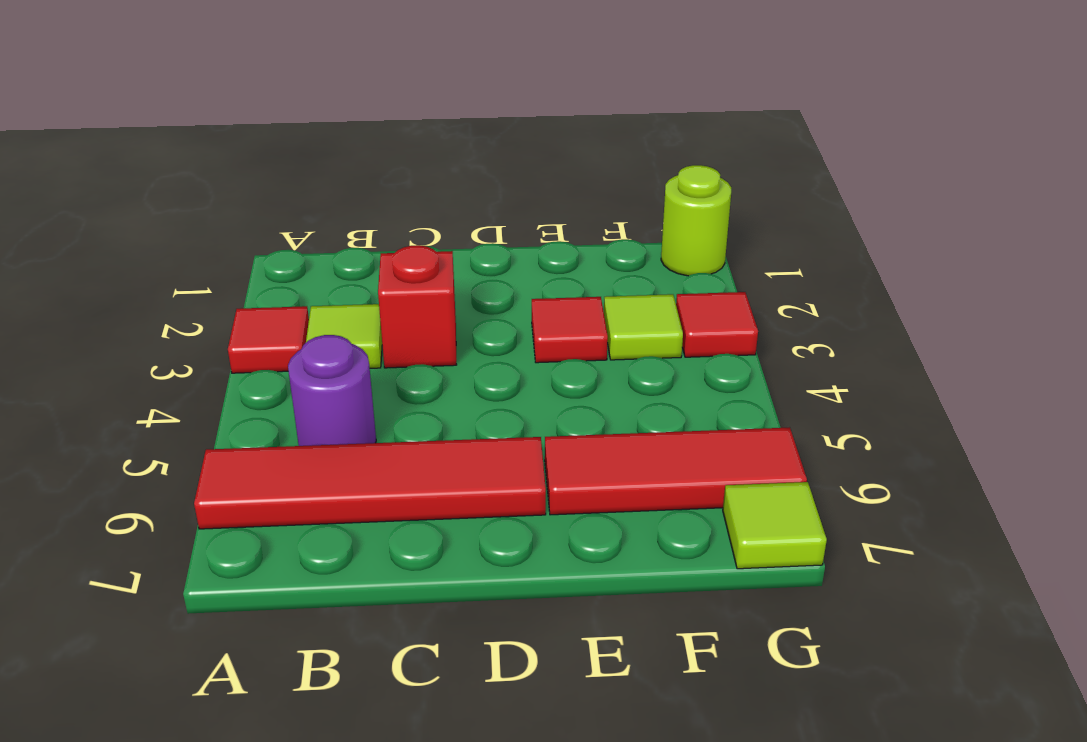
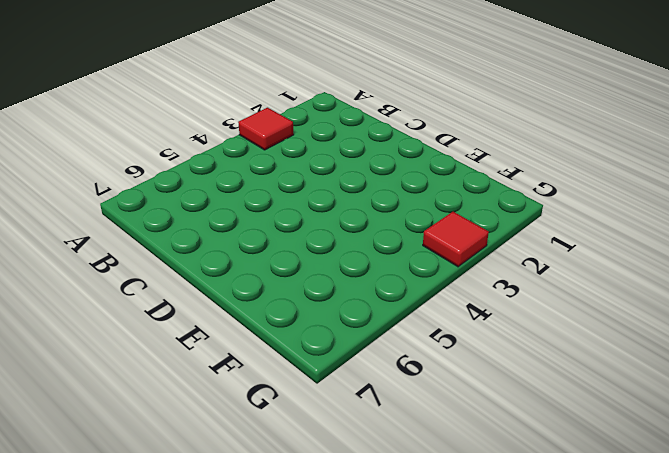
none -> red 1x4 tile [194,437,546,529]
none -> lime 1x1 tile [306,304,382,368]

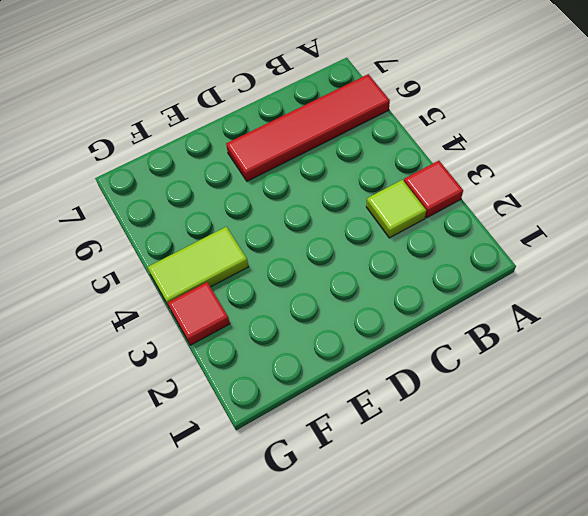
lime 1x2 tile [148,227,248,305] -> none
none -> purple 1x1 round brick [288,335,376,446]
none -> red 1x1 brick [378,245,456,368]

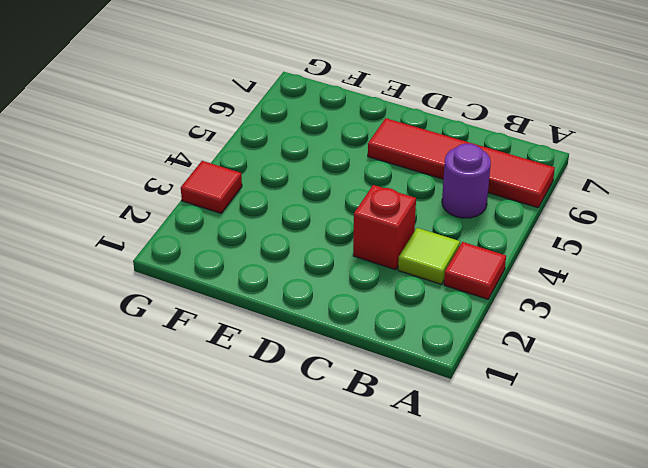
none -> red 1x1 tile [532,297,608,363]
none -> red 1x3 tile [545,427,807,515]

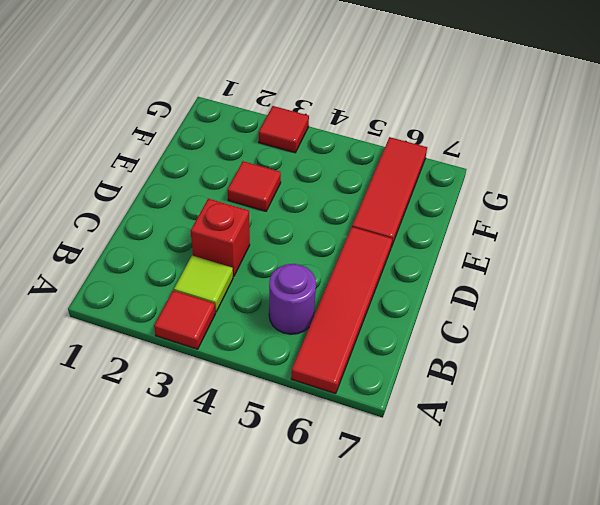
none -> lime 1x1 tile [604,294,683,360]
none -> lime 1x1 round brick [661,165,731,276]

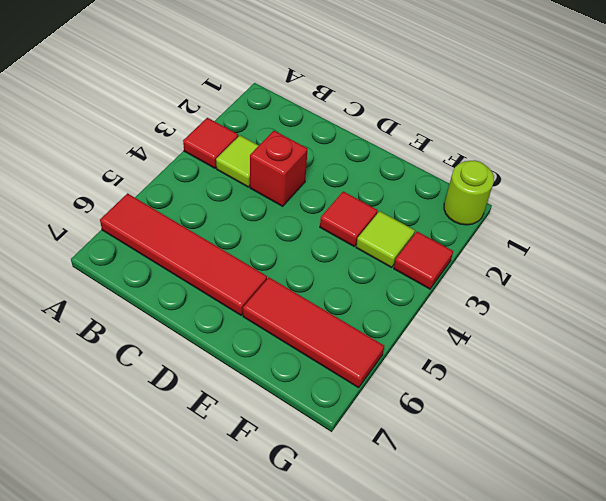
none -> purple 1x1 round brick [288,335,376,446]
none -> lime 1x1 tile [723,482,827,569]

